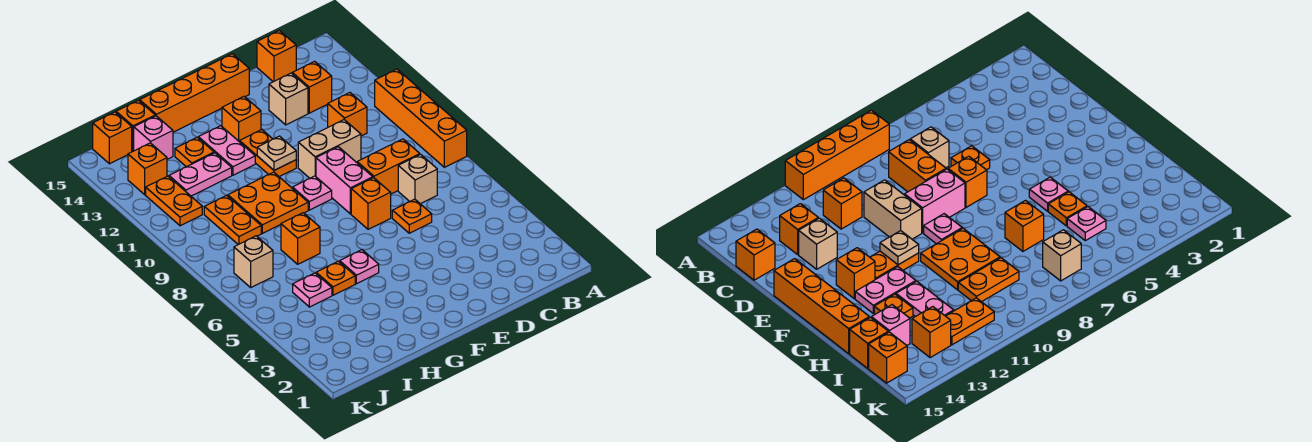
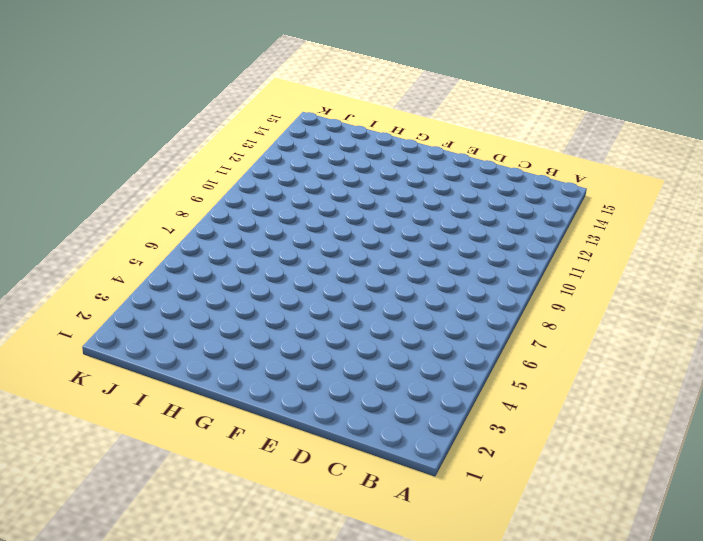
none -> orange 1x4 brick [375,69,467,167]
none -> tan 1x1 brick [398,154,437,204]
none -> orange 1x2 brick [357,139,420,194]
none -> orange 1x1 brick [328,93,367,136]

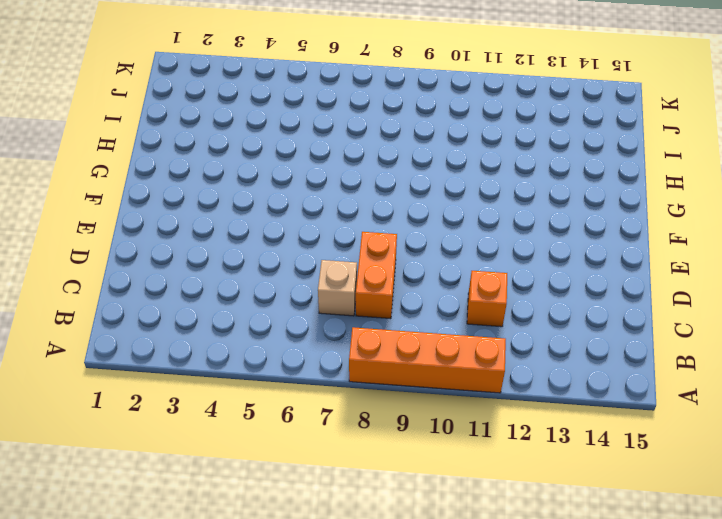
none -> orange 1x1 brick [292,61,332,113]
none -> orange 1x1 brick [257,31,296,82]
none -> orange 1x1 plate [392,199,432,233]
none -> tan 1x2 brick [298,120,361,178]

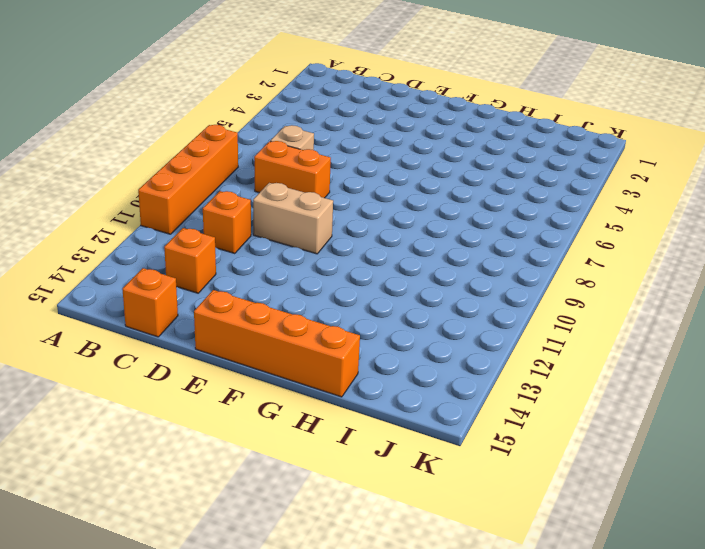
none -> orange 1x1 plate [392,199,432,233]
none -> tan 1x1 brick [269,73,308,125]
none -> orange 1x1 brick [351,178,391,229]
none -> pink 1x2 brick [316,147,373,214]

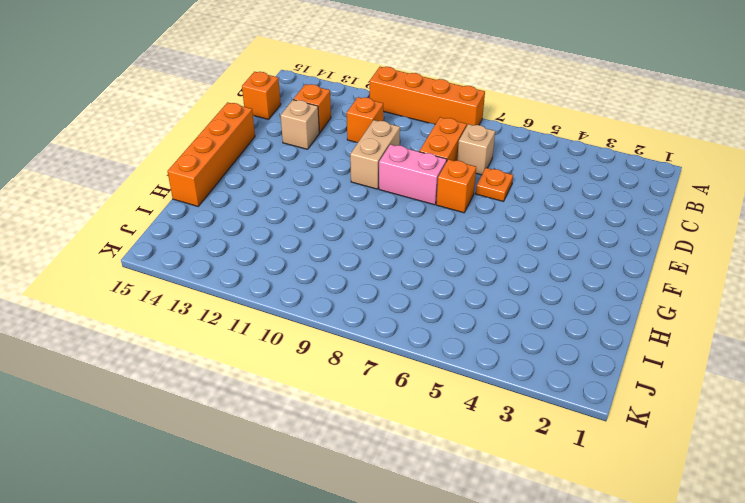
none -> pink 1x1 plate [293,176,332,210]
none -> orange 1x2 plate [240,130,296,177]
none -> orange 1x1 brick [222,96,261,142]
none -> pink 1x1 plate [340,250,379,284]

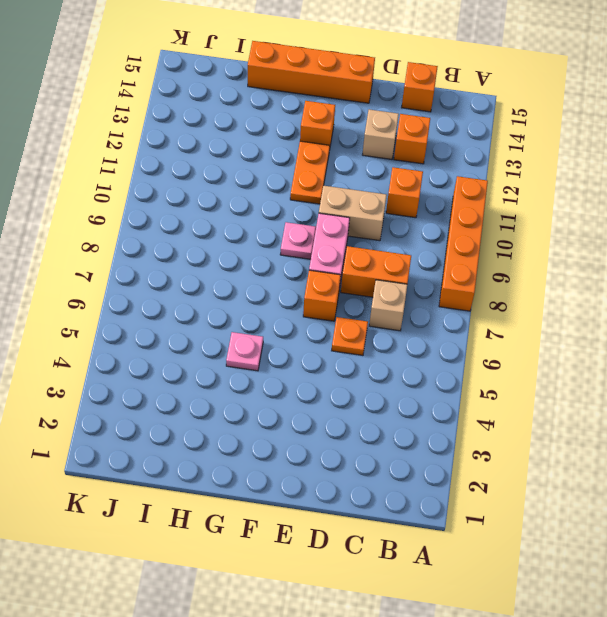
none -> orange 2x2 plate [228,172,308,233]
none -> pink 1x2 plate [198,126,255,175]
none -> orange 1x1 plate [316,261,355,295]
none -> orange 1x1 brick [281,213,320,264]

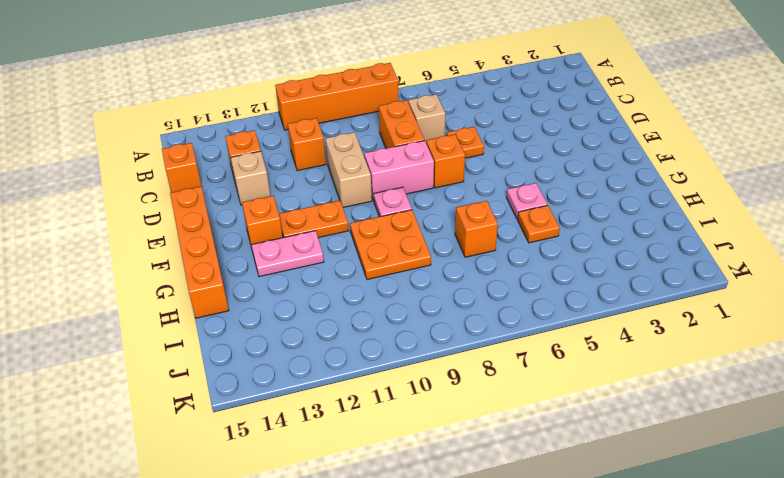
none -> pink 1x2 plate [169,153,232,196]
none -> orange 1x1 plate [175,137,214,167]
none -> pink 1x1 plate [293,273,332,307]
none -> orange 1x2 plate [204,195,261,245]

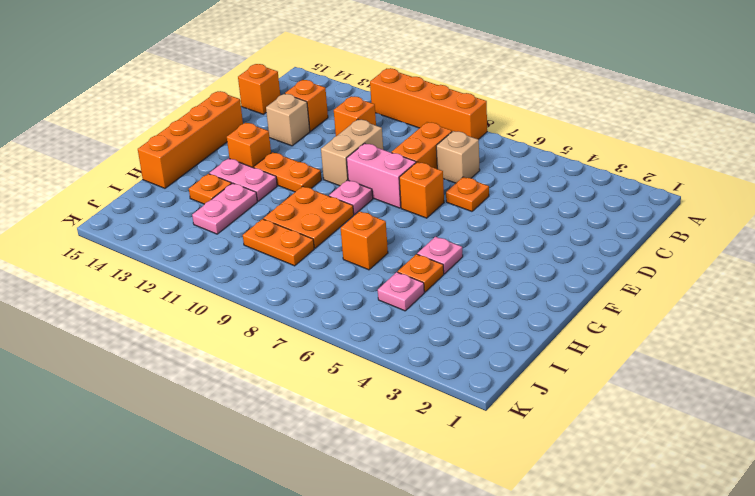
none -> pink 1x1 brick [134,116,173,159]
none -> orange 1x1 brick [116,100,155,152]
none -> tan 1x1 brick [234,236,273,287]
none -> orange 1x2 plate [146,176,202,226]

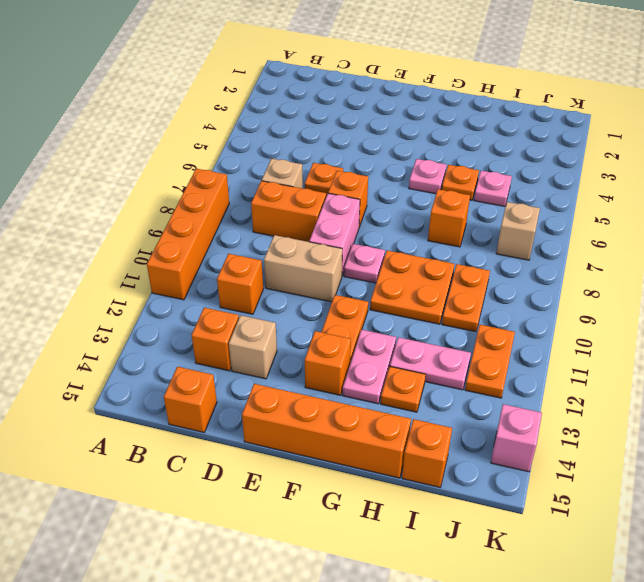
pink 1x1 brick [491,404,542,472] -> pink 1x1 brick moved to [134,116,173,159]
none -> orange 1x1 brick [128,143,167,195]
none -> orange 1x1 brick [93,112,132,164]
none -> tan 1x1 plate [257,136,296,170]

